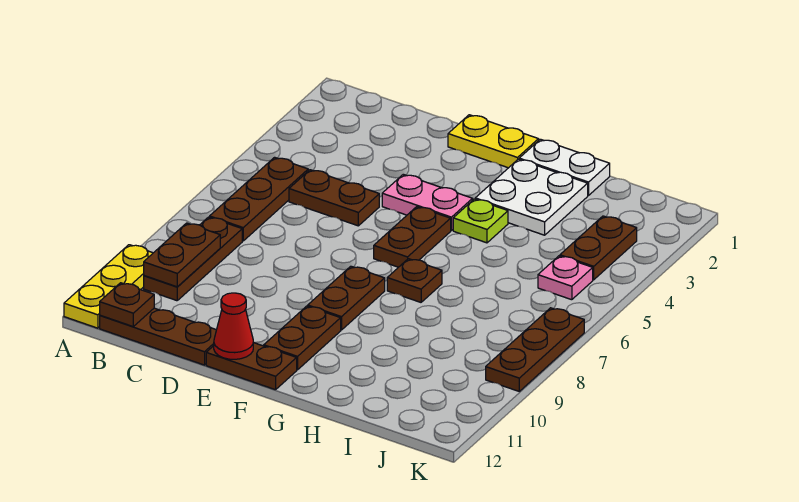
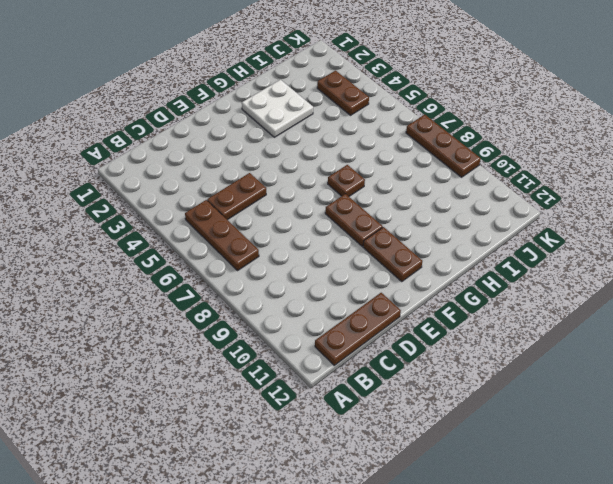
none -> yellow 1x3 plate [64,245,153,328]
none -> brown 1x3 plate [144,217,242,301]
none -> yellow 1x2 plate [448,115,539,168]

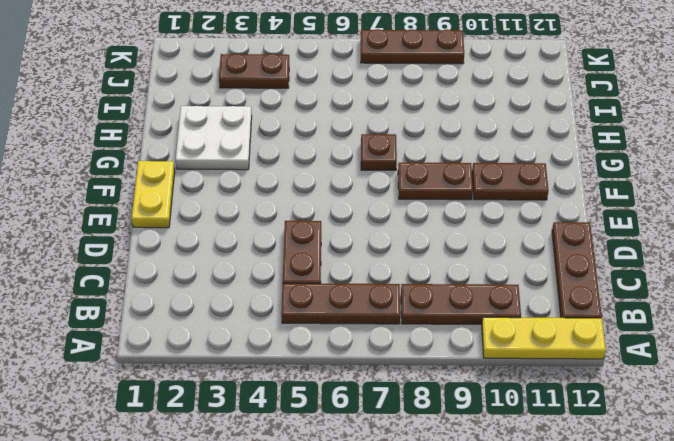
none -> pink 1x2 plate [382,174,473,231]
none -> brown 1x2 plate [206,343,297,390]
none -> brown 1x2 plate [374,207,451,267]

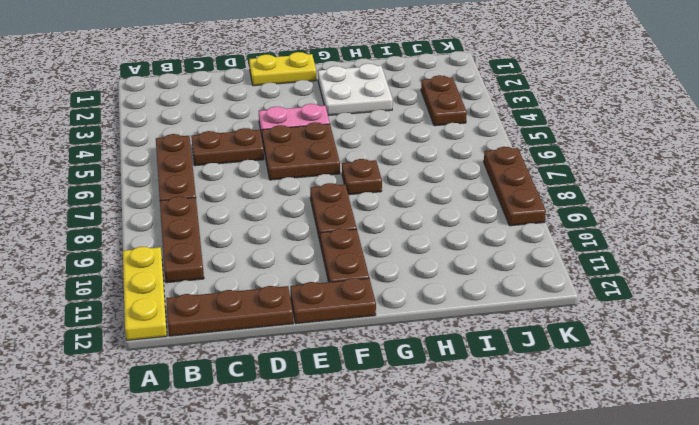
brown 2x2 plate [262,122,340,180] -> brown 1x2 plate [374,207,451,267]
none -> white 1x2 plate [519,139,610,195]
none -> lime 1x1 plate [453,199,508,243]
none -> pink 1x1 plate [538,256,593,300]

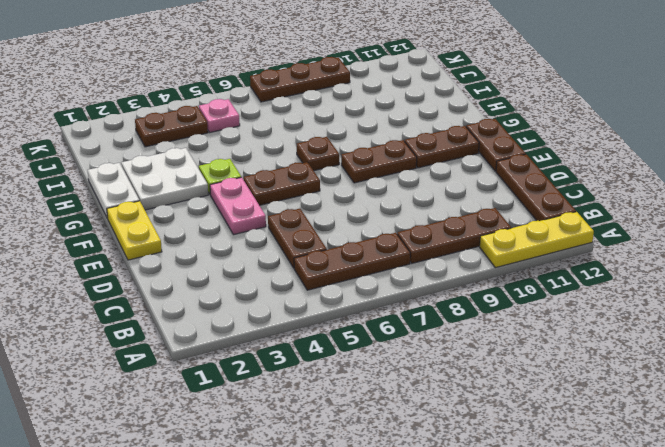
none -> brown 1x2 plate [144,223,220,287]
none -> brown 1x1 plate [100,283,154,326]
none -> red 1x1 cone [214,293,253,359]

